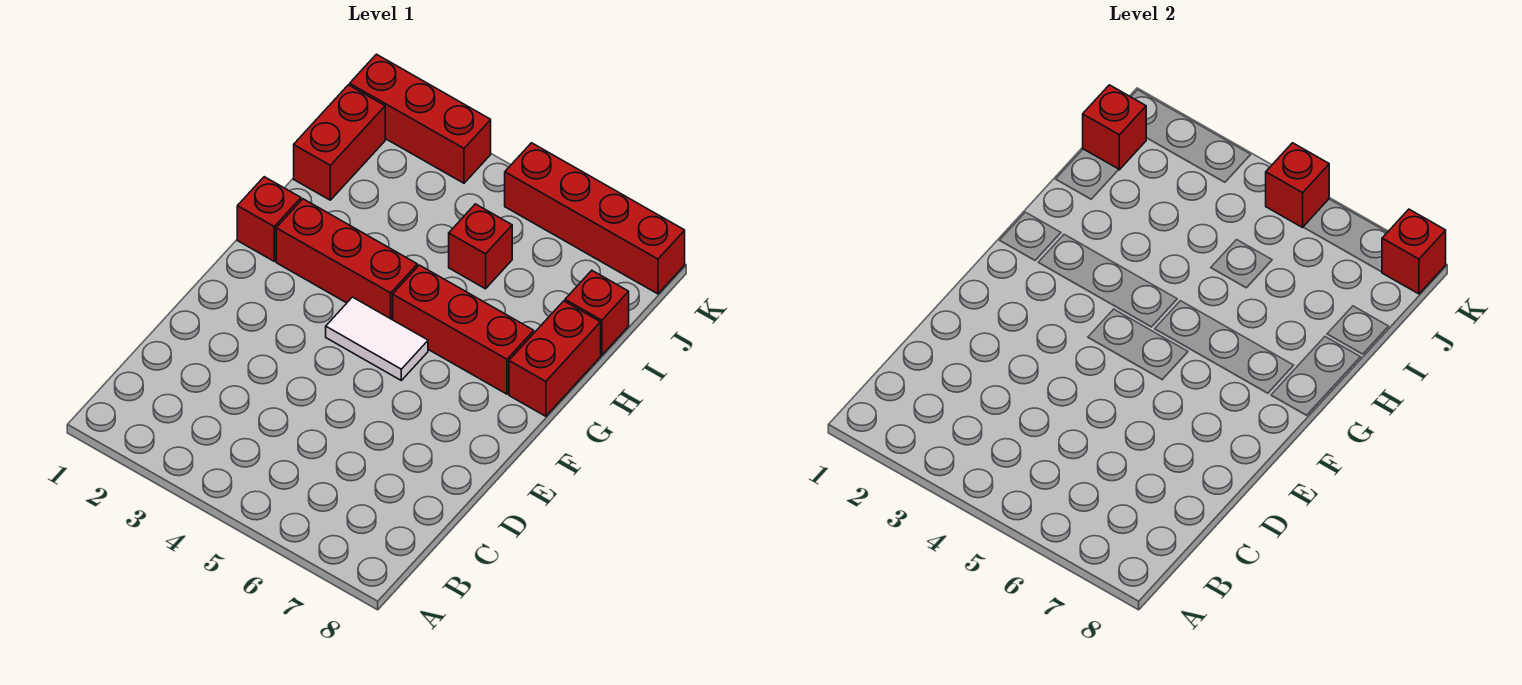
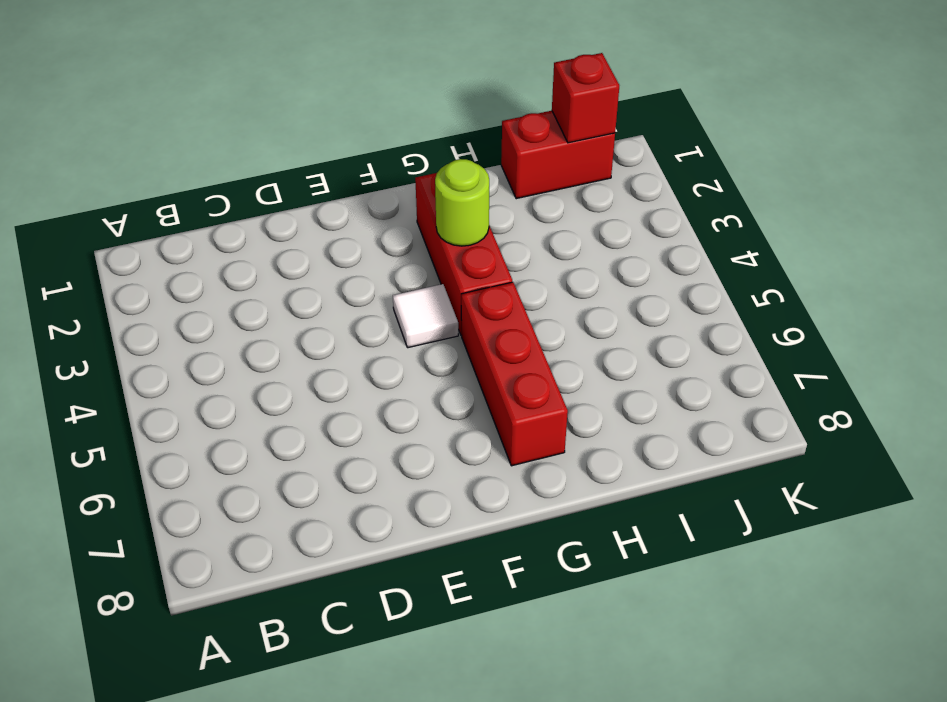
white 1x1 tile [393,284,458,348] -> white 1x2 tile [326,297,428,380]
lime 1x1 round brick [435,159,489,246] -> none
none -> red 1x1 brick [237,177,301,261]
none -> red 1x2 brick [509,301,601,416]
none -> red 1x1 brick [449,204,512,289]

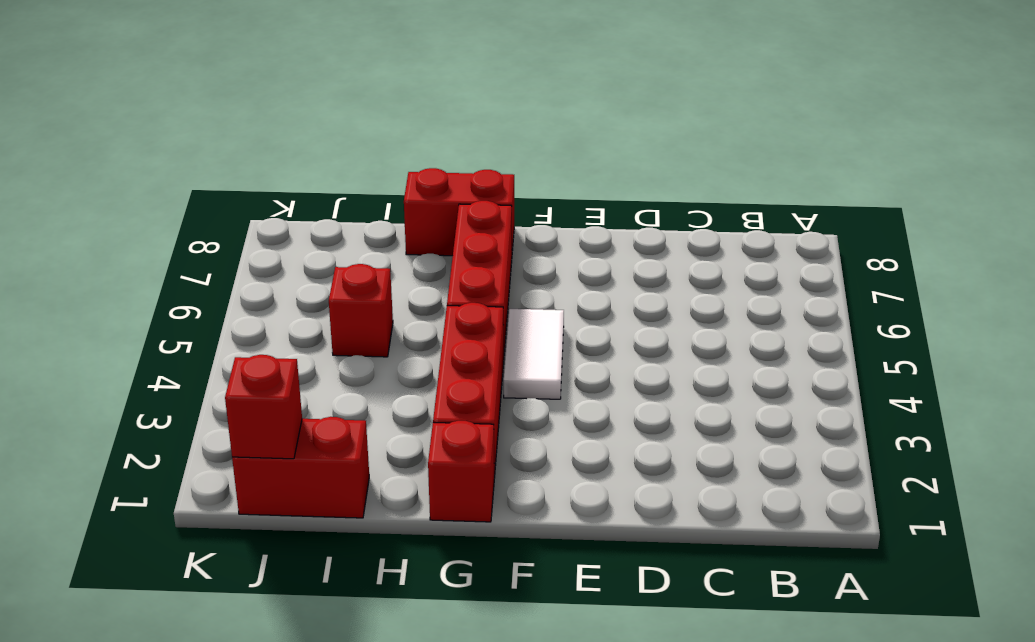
none -> red 1x1 brick [565,270,629,355]
none -> red 1x3 brick [350,54,491,183]
none -> red 1x4 brick [505,143,685,294]

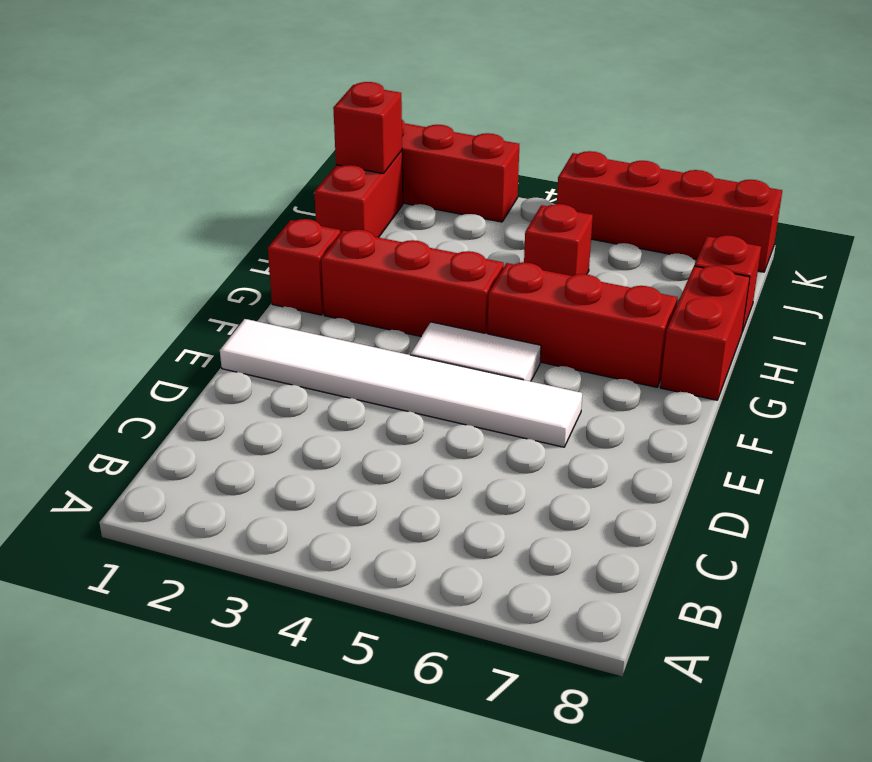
white 1x6 tile [220,319,582,447] -> none
none -> red 1x1 brick [1266,143,1329,228]
none -> red 1x1 brick [1382,209,1446,294]

